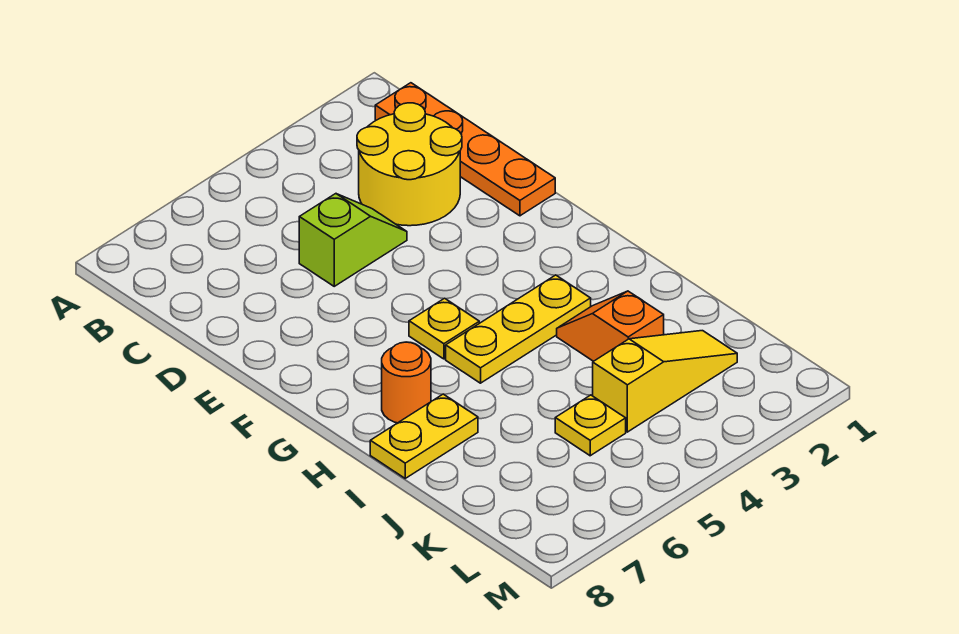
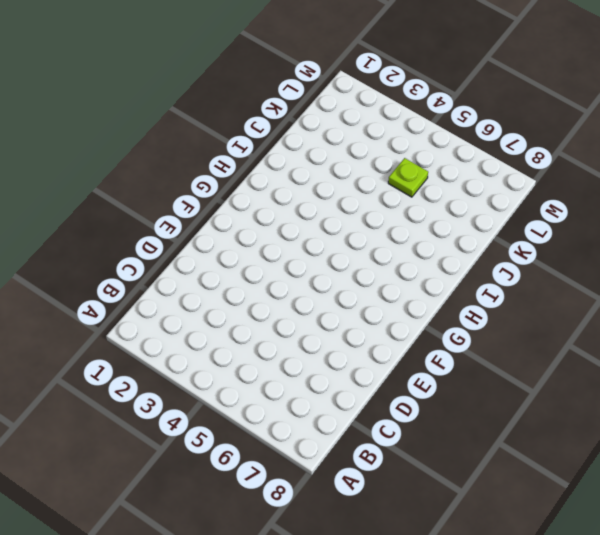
lime 1x1 plate [388,158,428,197] -> yellow 1x1 plate [555,395,626,456]
none -> orange 1x4 plate [375,83,555,216]
none -> yellow 2x2 round brick [357,103,462,226]

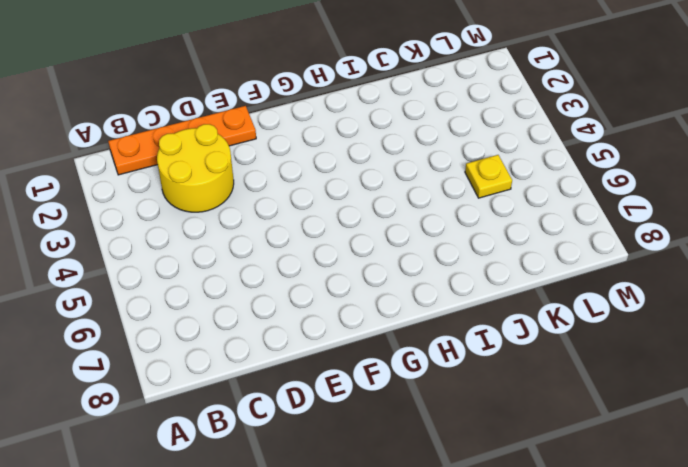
none -> lime 1x2 slope [299,194,407,286]
none -> yellow 1x1 plate [409,298,479,359]

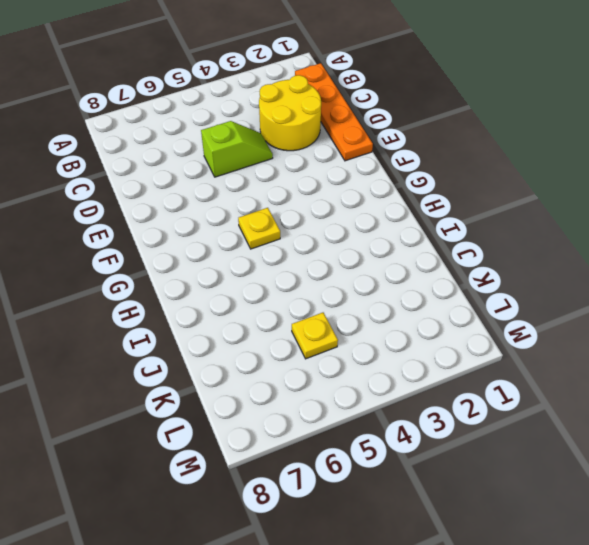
none -> yellow 1x3 plate [446,275,591,383]
none -> orange 1x1 round brick [382,342,431,423]

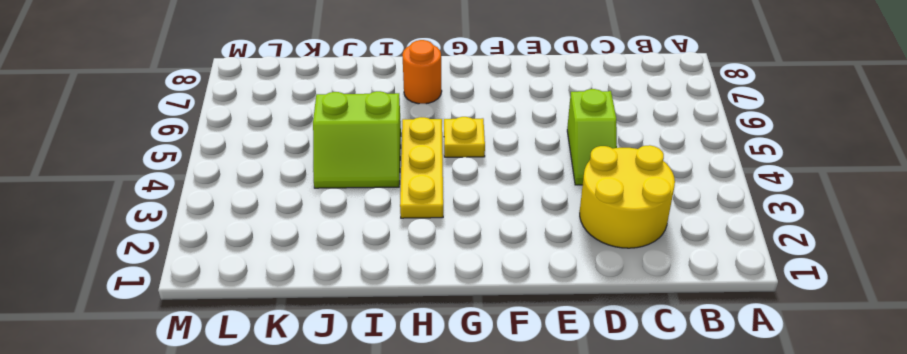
lime 2x2 slope [313,91,401,188] -> none
none -> orange 1x4 plate [375,83,555,216]
none -> orange 1x2 slope [557,291,664,361]

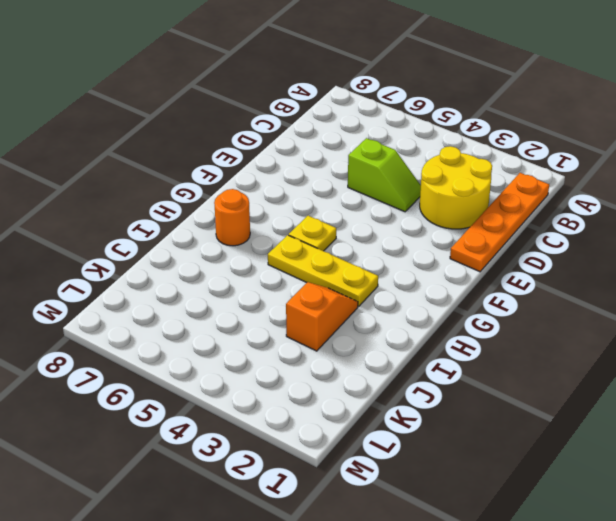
none -> yellow 1x2 plate [370,394,478,478]
none -> yellow 1x3 slope [593,331,737,432]

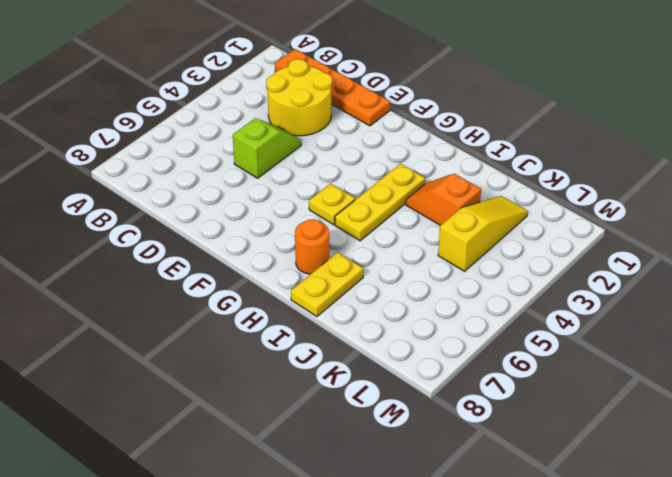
none -> yellow 1x1 plate [555,395,626,456]

